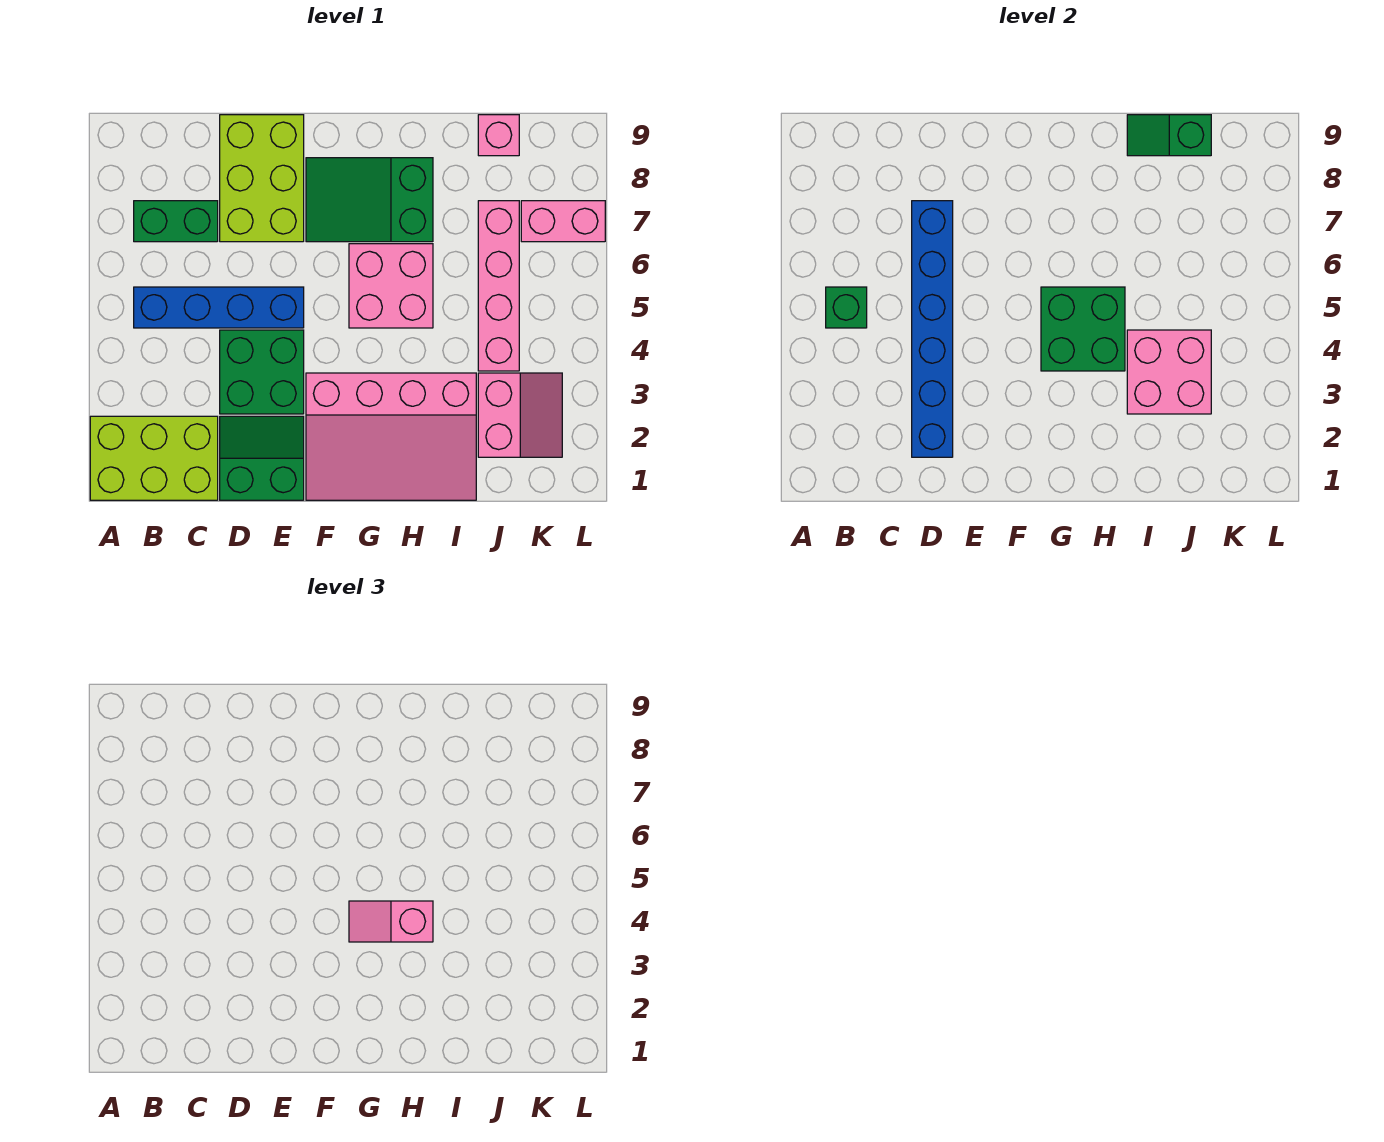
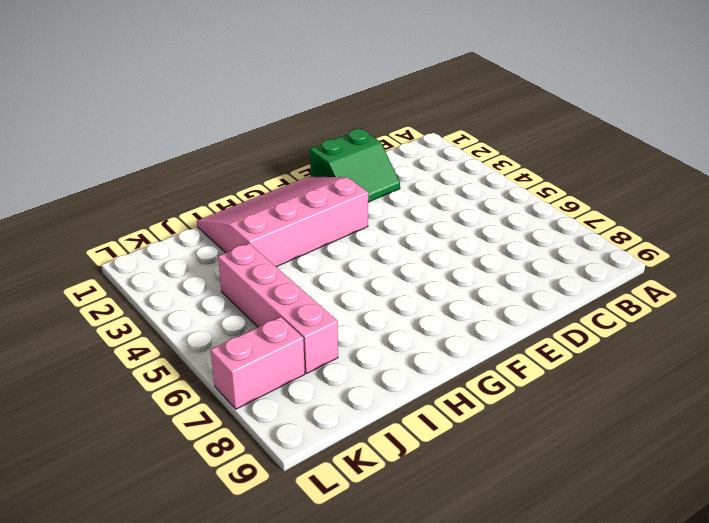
none -> lime 2x3 brick [90,416,218,500]
none -> blue 1x4 brick [134,287,304,328]
none -> green 1x2 brick [134,201,218,242]

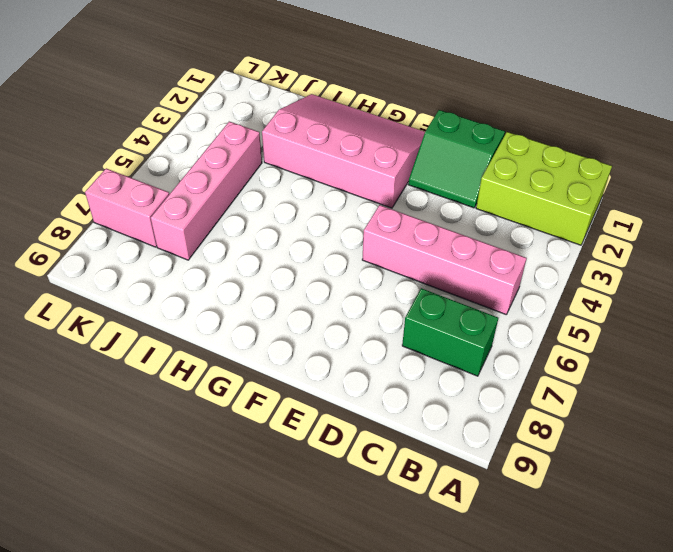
pink 1x4 brick [362,205,527,315] -> blue 1x4 brick [134,287,304,328]
none -> green 2x2 brick [220,330,304,414]
none -> lime 2x3 brick [220,115,304,242]
none -> green 2x3 slope [306,158,433,242]

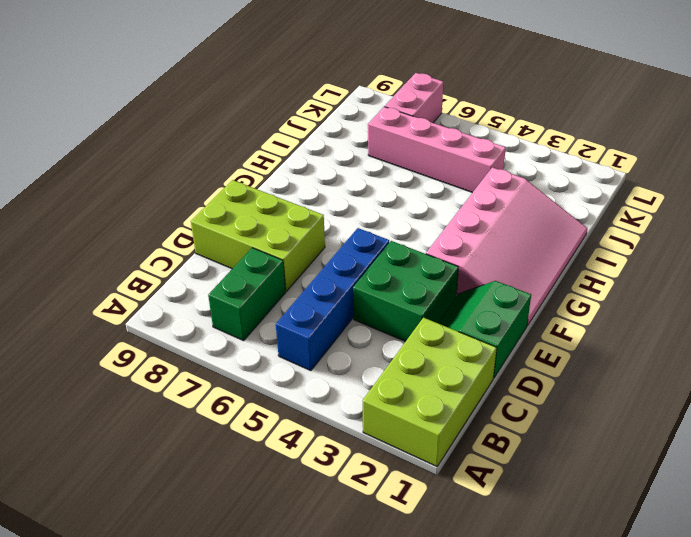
none -> green 2x3 slope [306,158,433,242]
none -> pink 2x2 brick [349,244,433,328]
none -> pink 2x2 slope [478,373,562,457]

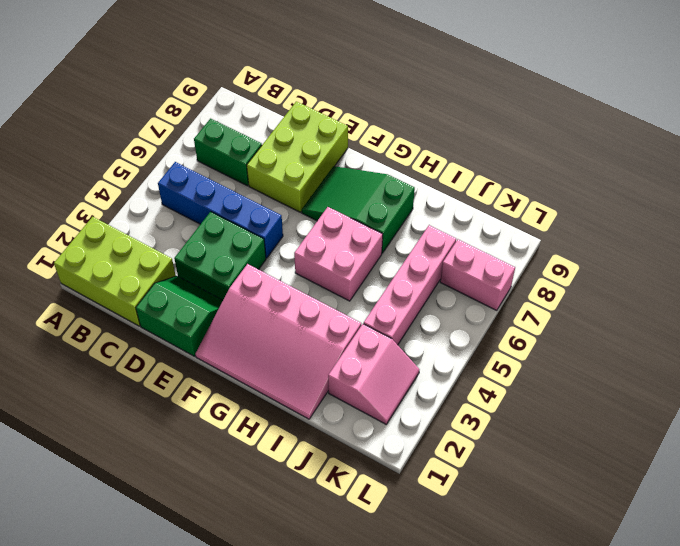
none -> pink 1x1 brick [478,115,519,156]
none -> green 1x1 brick [826,287,867,328]
none -> blue 1x6 brick [912,201,953,457]

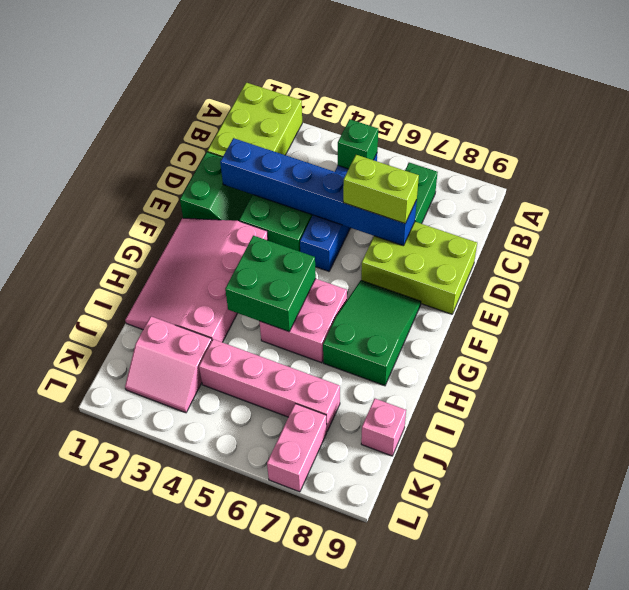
lime 1x2 brick [343,155,419,223] -> none
none -> pink 2x2 brick [1127,330,1211,414]
none -> green 1x2 slope [1127,115,1211,156]
none -> pink 1x2 slope [349,901,433,942]

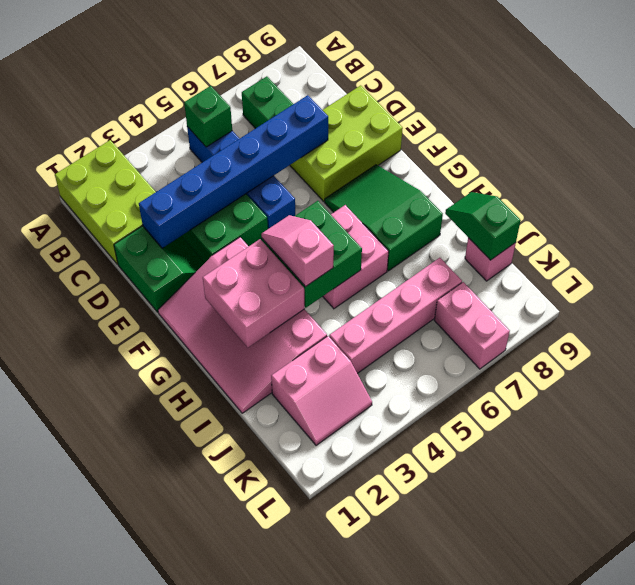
pink 2x2 brick [203,239,304,348] -> pink 2x2 brick moved to [1127,330,1211,414]

